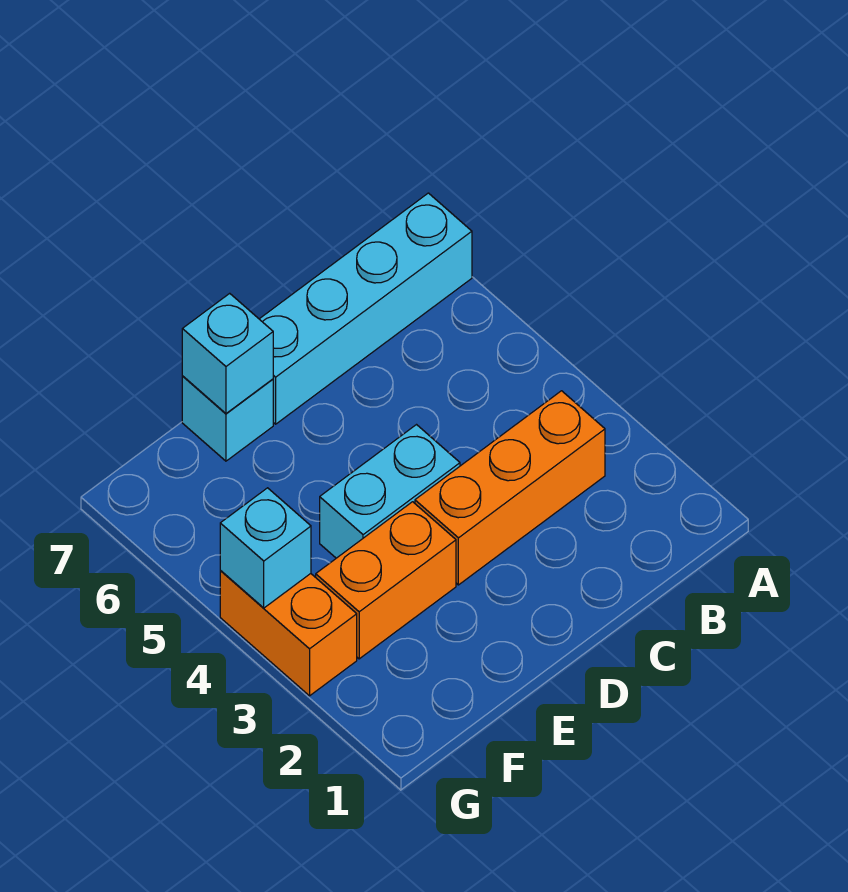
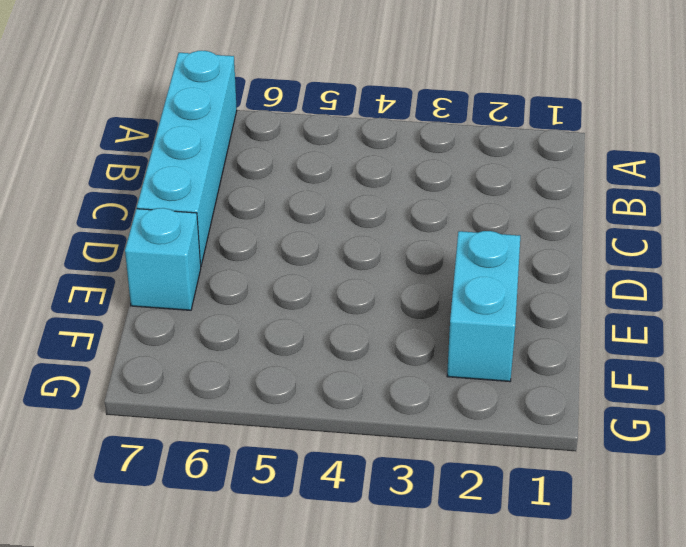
cyan 1x2 brick [447,231,520,381] -> cyan 1x2 brick moved to [320,425,460,558]
none -> orange 1x3 brick [415,391,605,585]
none -> orange 1x2 brick [316,502,456,659]

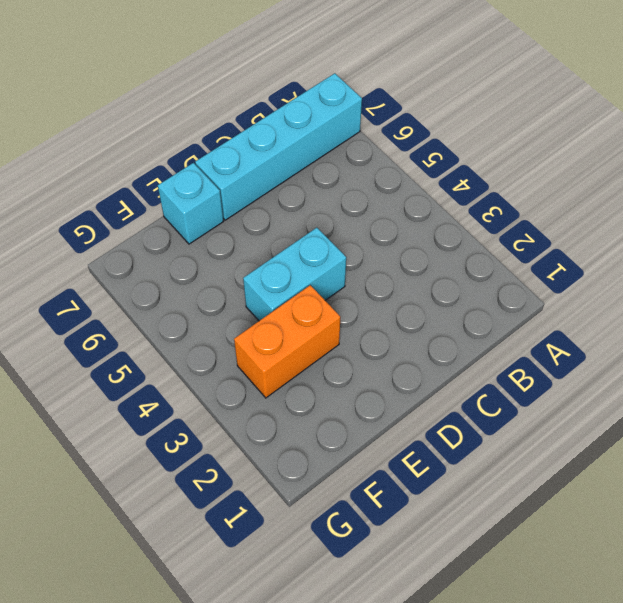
none -> orange 1x3 brick [415,391,605,585]
none -> orange 1x2 brick [220,571,357,696]

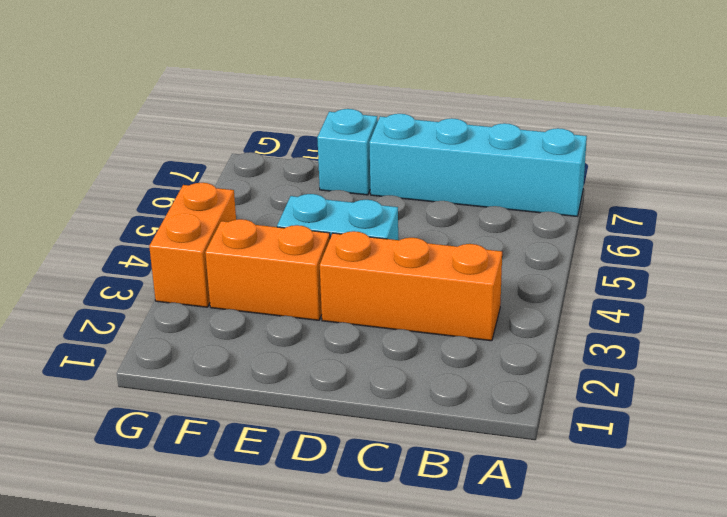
none -> cyan 1x1 brick [182,293,273,413]
none -> cyan 1x1 brick [220,488,311,608]

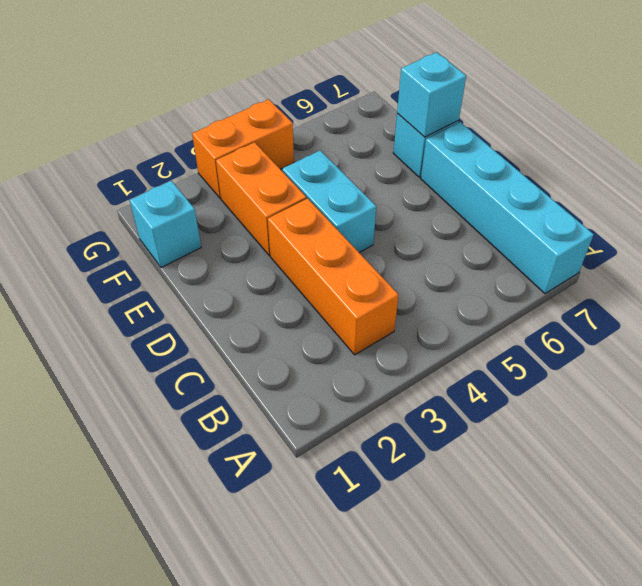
cyan 1x1 brick [130,181,201,268] -> cyan 1x1 brick moved to [220,488,311,608]

